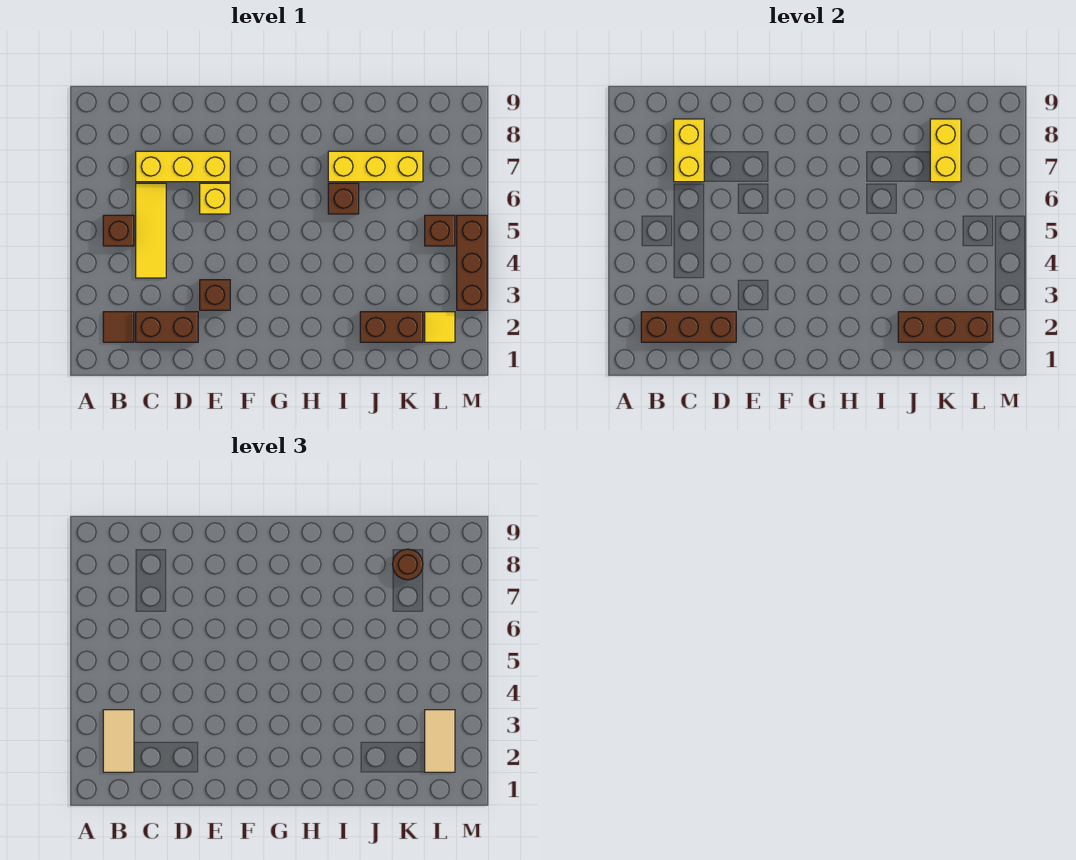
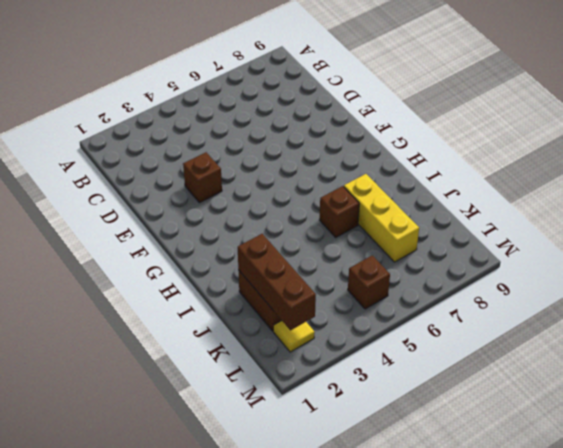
none -> brown 1x1 tile [103,312,134,342]
none -> brown 1x1 brick [103,215,134,246]
none -> brown 1x2 brick [136,312,198,342]

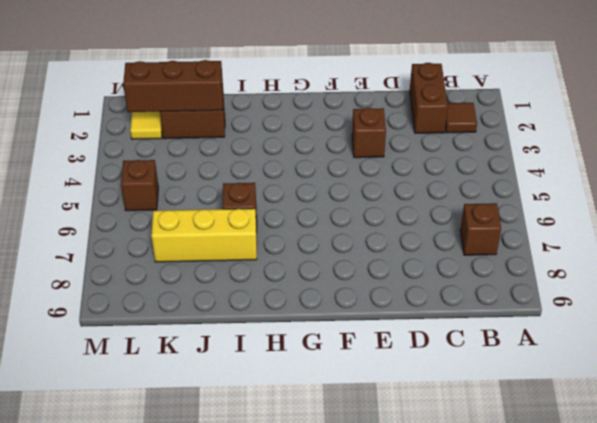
brown 1x1 brick [460,203,501,255] -> brown 1x1 brick moved to [103,215,134,246]
brown 1x2 brick [410,63,448,133] -> brown 1x2 brick turned to [136,312,198,342]
none -> yellow 1x3 tile [136,183,166,278]
none -> yellow 1x3 brick [136,151,230,182]
none -> yellow 1x1 brick [200,183,230,214]

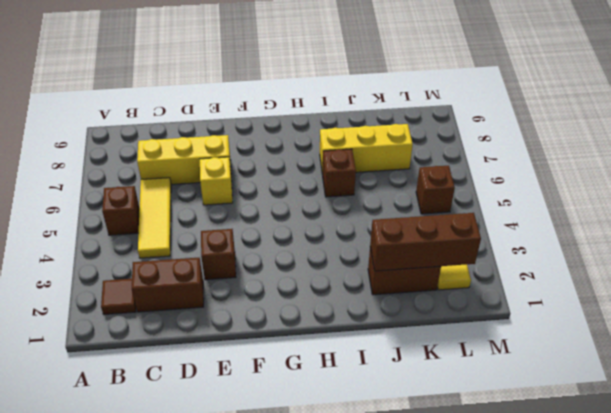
none -> brown 1x3 brick [457,215,487,310]
none -> brown 1x3 brick [641,312,736,342]
none -> yellow 1x2 brick [674,119,704,182]

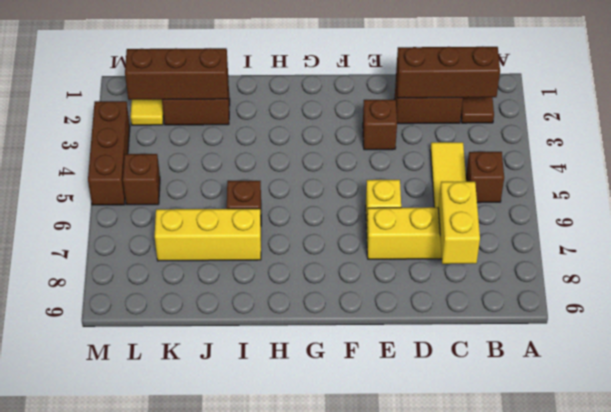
none -> yellow 1x2 brick [930,119,961,182]
none -> tan 1x2 tile [103,710,134,772]
none -> brown 1x1 round brick [393,549,423,580]

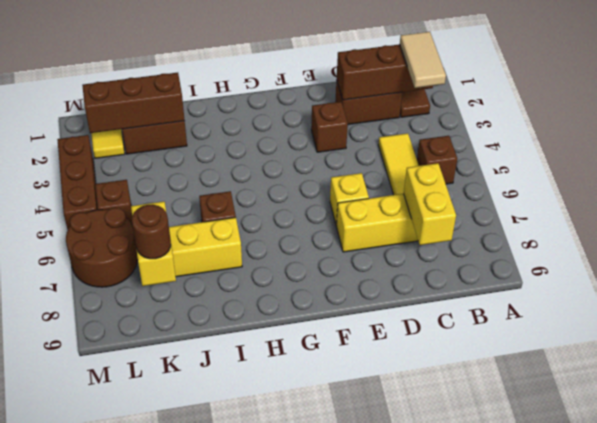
brown 2x2 round brick [66,208,138,287] -> none
none -> tan 1x2 tile [425,710,455,772]

